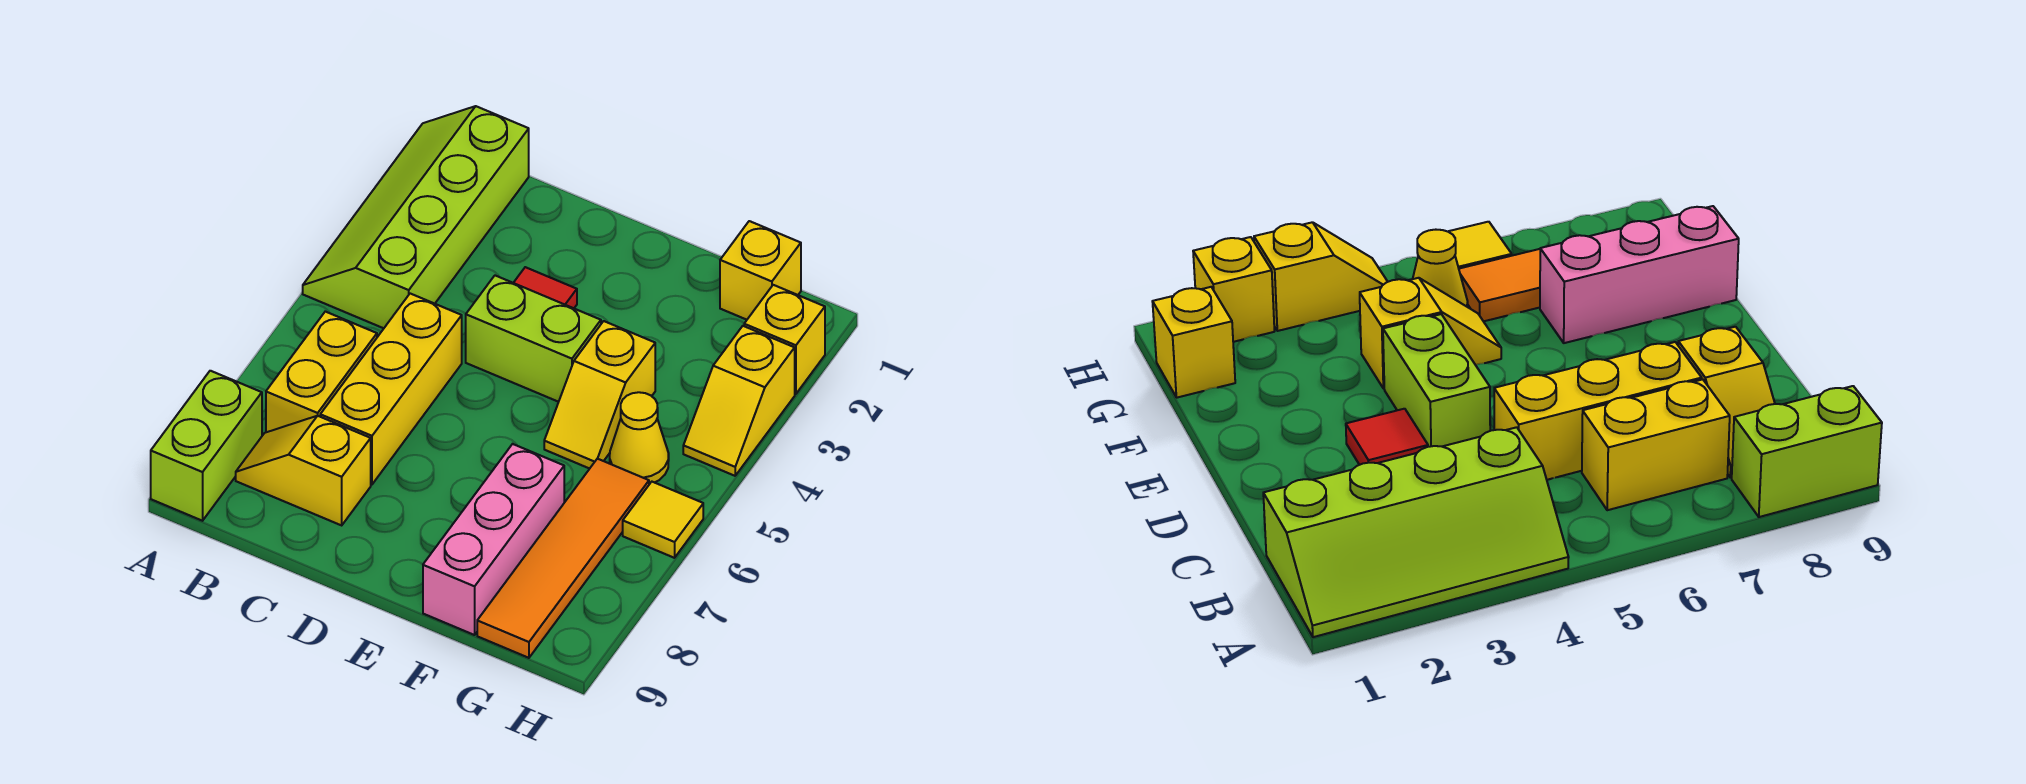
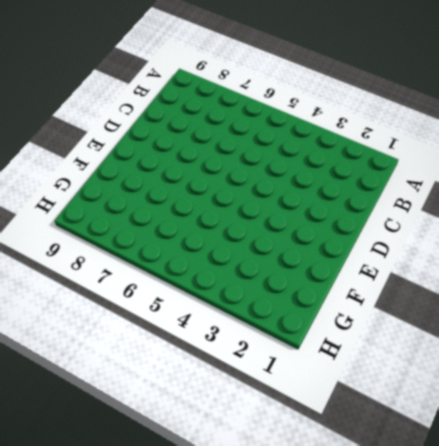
none -> lime 2x4 slope [303,106,529,328]
none -> lime 1x2 brick [151,371,262,521]
none -> yellow 1x2 brick [266,312,377,432]

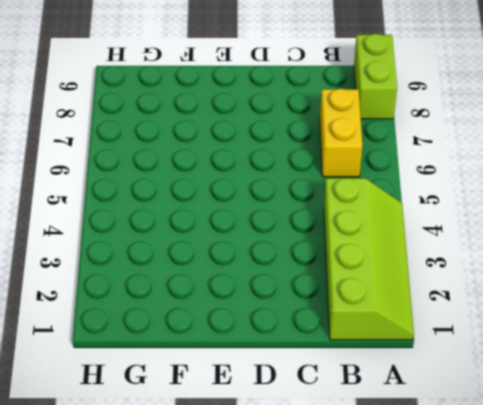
none -> yellow 1x2 slope [236,416,371,525]
none -> yellow 1x3 brick [320,294,462,484]
none -> red 1x1 tile [514,267,577,308]

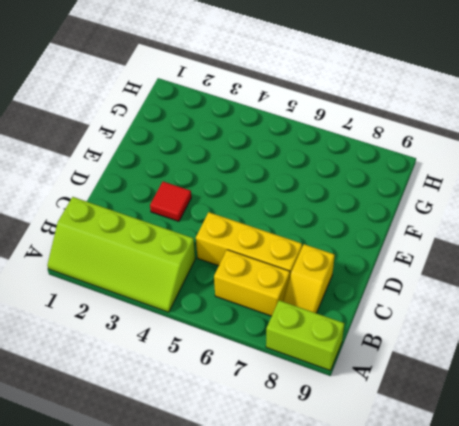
none -> lime 1x2 brick [466,276,601,402]
none -> yellow 1x2 slope [544,321,655,469]
none -> pink 1x3 brick [423,444,564,635]

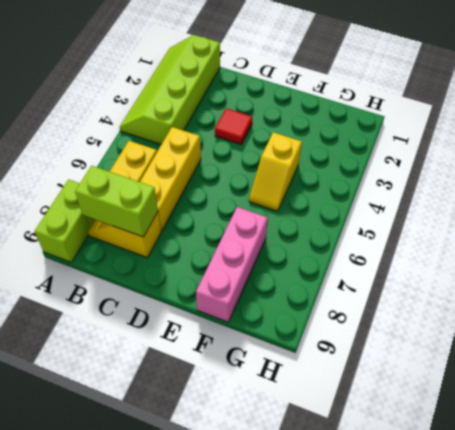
lime 1x2 brick [75,166,158,237] -> lime 1x2 brick moved to [466,276,601,402]
none -> yellow 1x1 brick [720,221,801,320]
none -> yellow 1x1 cone [610,392,669,484]
none -> orange 1x4 tile [477,459,649,658]

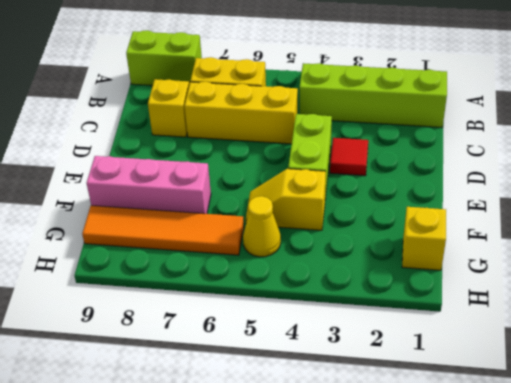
none -> yellow 1x1 brick [744,285,825,394]
none -> yellow 1x2 slope [683,326,795,476]
none -> yellow 1x1 tile [623,482,703,558]

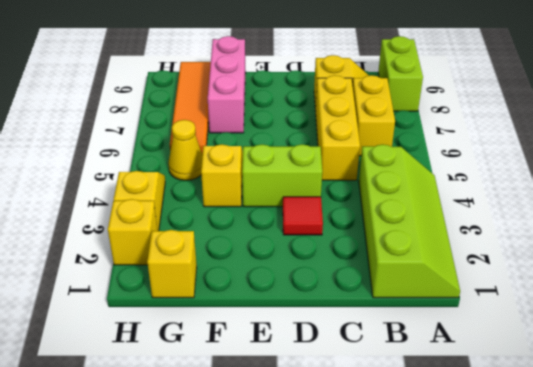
none -> yellow 1x1 tile [623,482,703,558]

